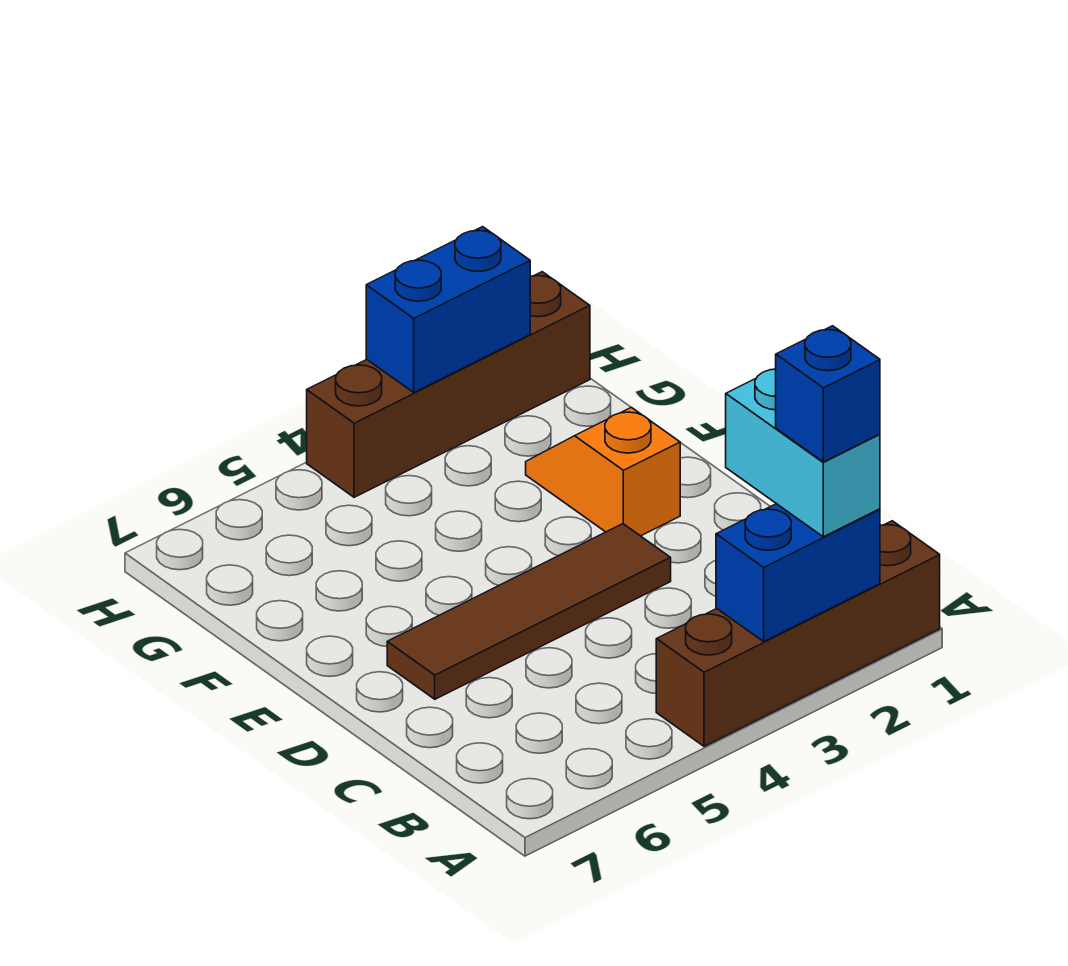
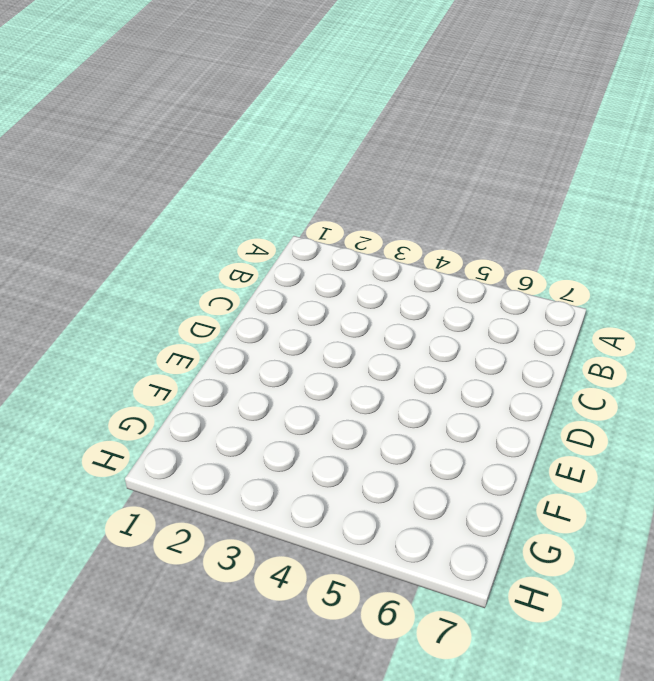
none -> brown 1x4 brick [656,521,940,746]
none -> brown 1x4 tile [387,524,671,699]

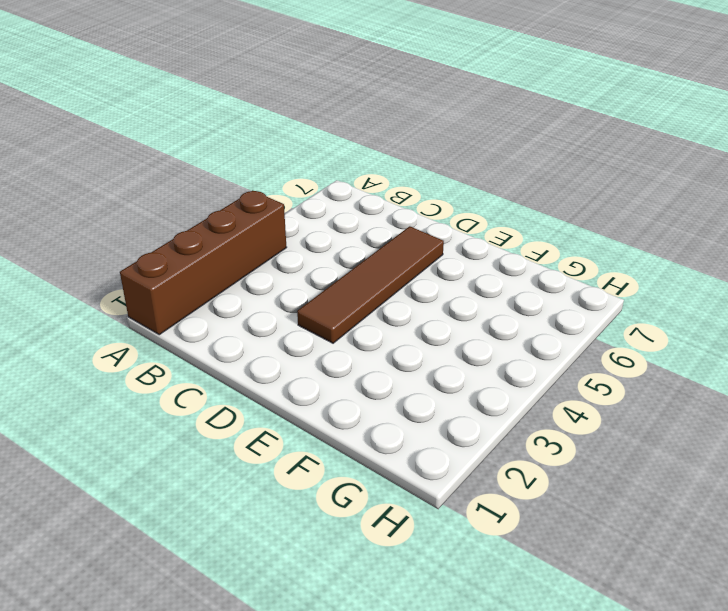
none -> orange 1x2 slope [526,407,680,536]
none -> brown 1x4 brick [307,272,590,497]

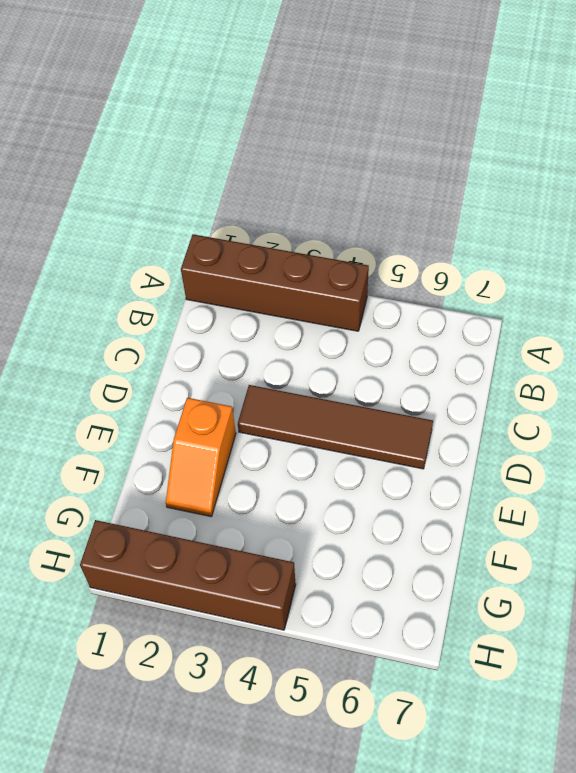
none -> blue 1x2 brick [716,504,880,641]
none -> blue 1x2 brick [366,227,530,392]

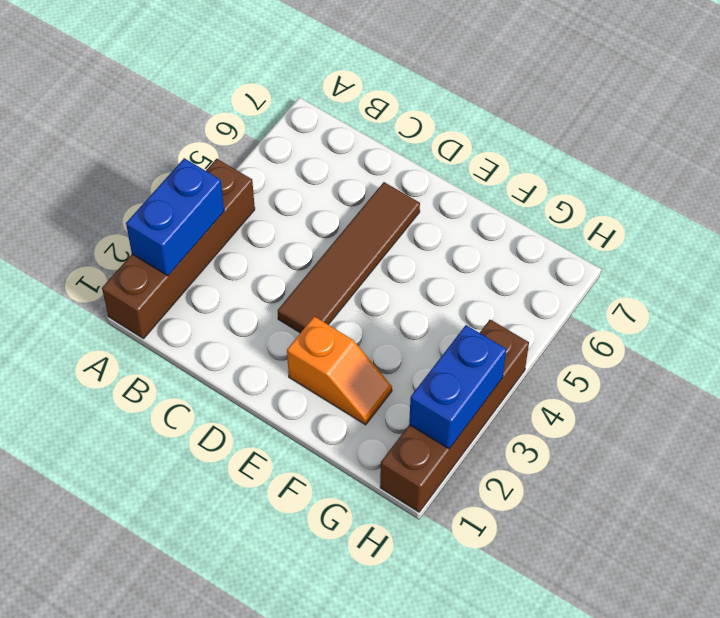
none -> cyan 1x2 brick [726,369,880,537]
none -> blue 1x1 brick [776,326,880,462]

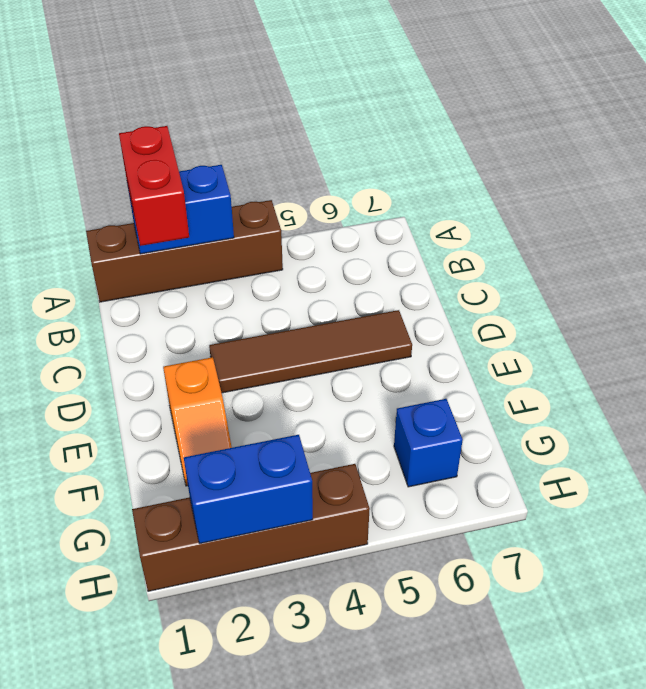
red 1x2 brick [119,126,189,246] -> cyan 1x2 brick [726,369,880,537]
blue 1x1 brick [394,399,463,487] -> blue 1x1 brick moved to [776,326,880,462]

